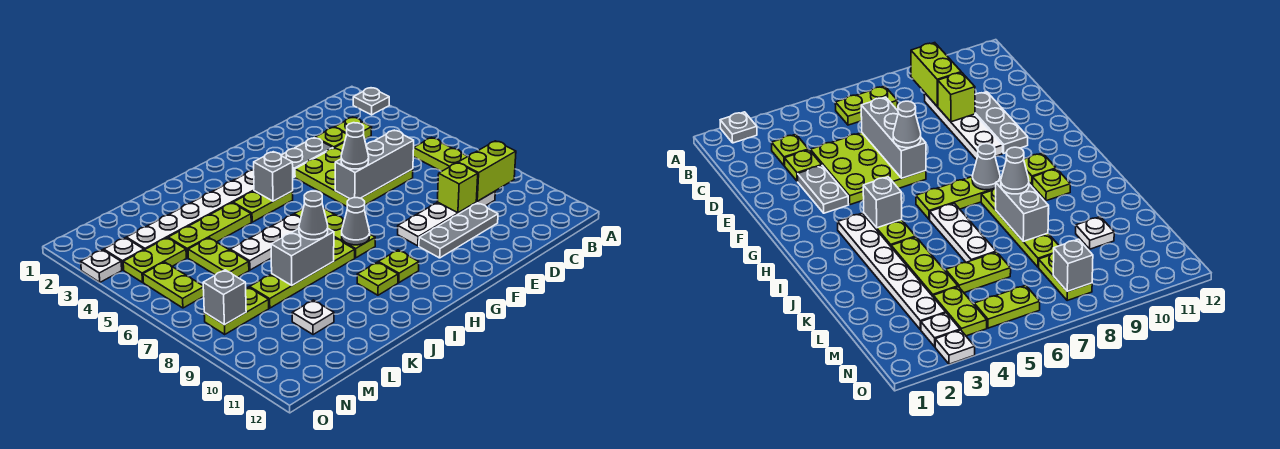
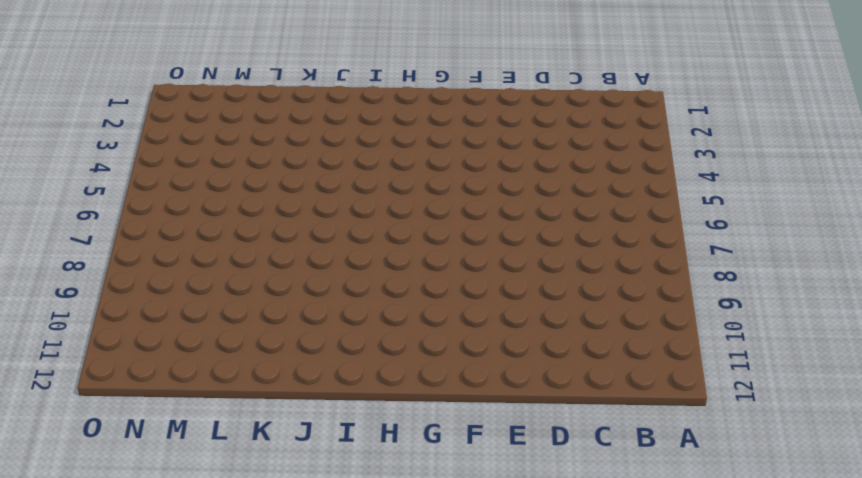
none -> grey 1x1 plate [353,88,389,115]
none -> lime 1x2 plate [413,138,468,171]
none -> lime 1x1 plate [335,117,372,139]
none -> white 1x4 plate [398,191,495,246]

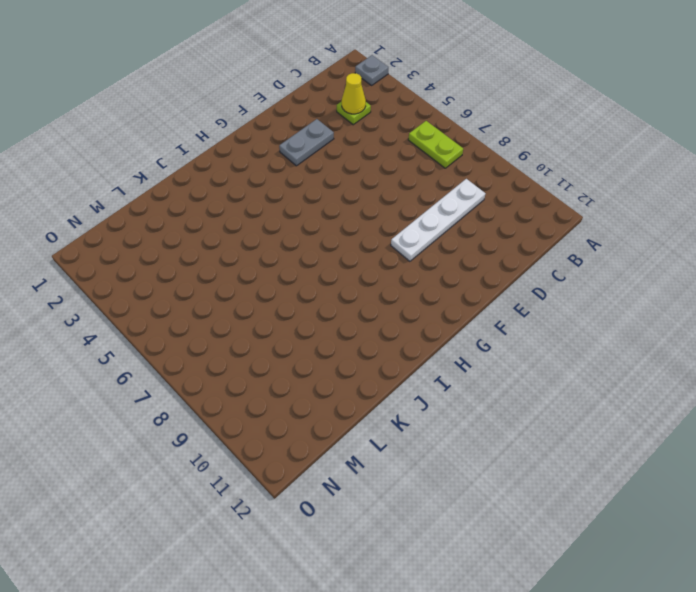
yellow 1x1 cone [342,73,366,114] -> none
none -> lime 1x1 plate [315,128,347,148]
none -> lime 3x3 plate [295,142,413,206]
none -> grey 1x3 plate [419,203,498,258]
none -> white 1x6 plate [126,170,254,250]

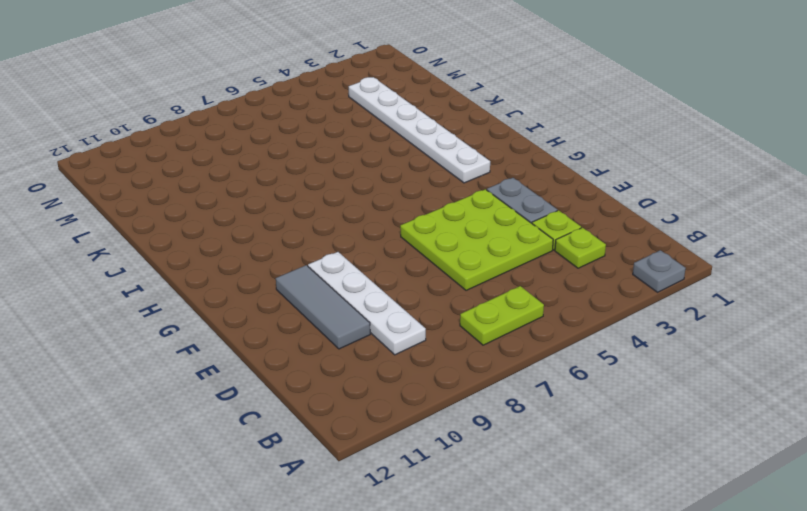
grey 1x3 tile [276,265,370,349] -> grey 1x3 plate [419,203,498,258]
none -> lime 1x2 plate [233,191,293,222]
none -> lime 1x3 plate [294,209,375,258]
none -> lime 1x1 plate [378,250,419,283]
none -> white 1x3 plate [230,214,301,270]

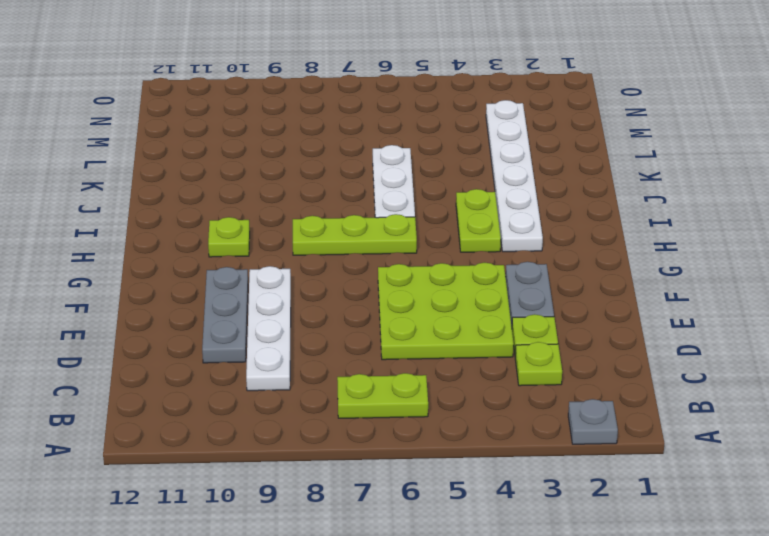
none -> lime 1x4 plate [250,238,355,308]
none -> lime 1x1 plate [357,262,398,295]
none -> lime 1x3 plate [168,203,251,258]
none -> lime 1x2 plate [188,238,249,277]

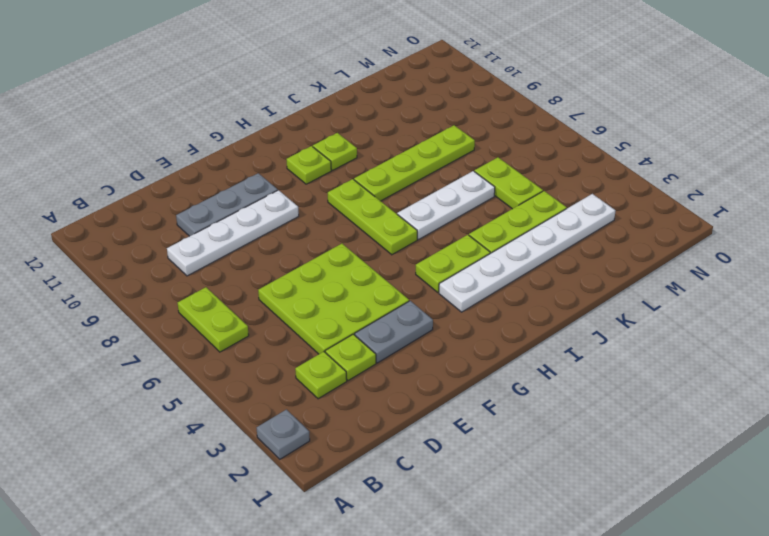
none -> white 1x1 plate [292,300,334,335]
none -> lime 1x2 plate [123,238,186,282]
none -> lime 1x2 plate [204,287,269,334]
none -> white 1x1 plate [104,238,144,270]

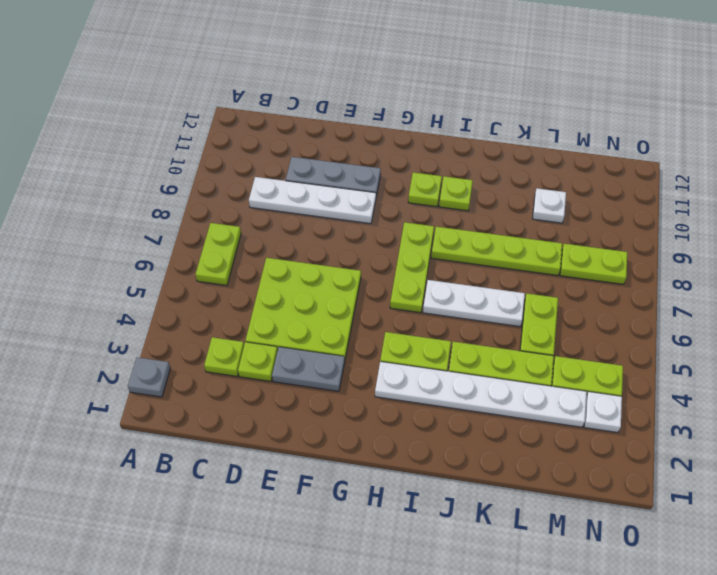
none -> lime 1x2 plate [143,262,204,308]
none -> white 1x1 plate [81,250,122,282]
none -> lime 1x2 brick [458,141,516,201]
none -> grey 1x3 brick [335,130,414,199]

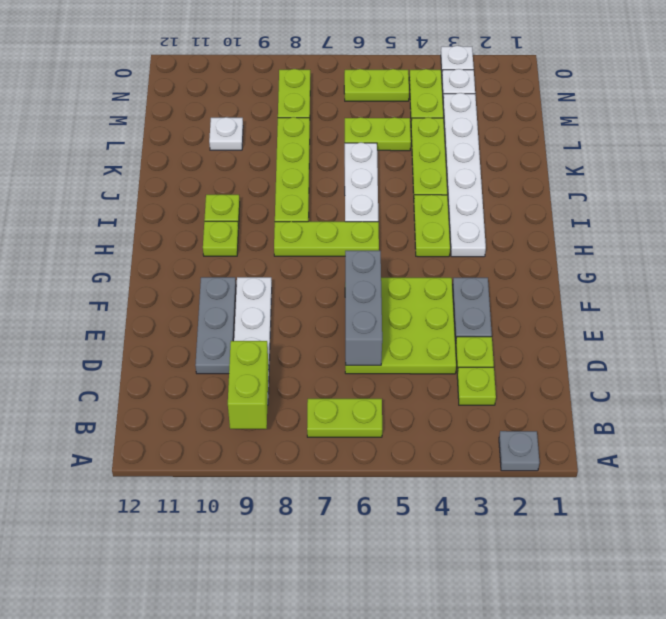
none -> lime 1x1 brick [437,163,478,213]
none -> grey 1x1 brick [254,152,293,201]
none -> grey 1x1 cone [342,198,370,245]
none -> grey 1x2 brick [271,229,334,285]

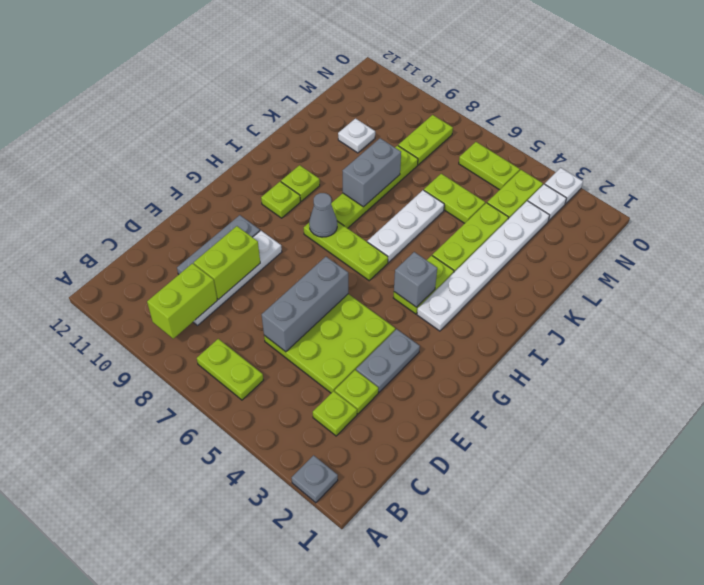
lime 1x2 brick [194,226,260,300] -> lime 1x1 brick [437,163,478,213]
none -> grey 1x1 brick [203,270,246,325]
none -> grey 1x1 cone [341,123,369,169]
none -> grey 1x1 cone [299,191,328,240]

